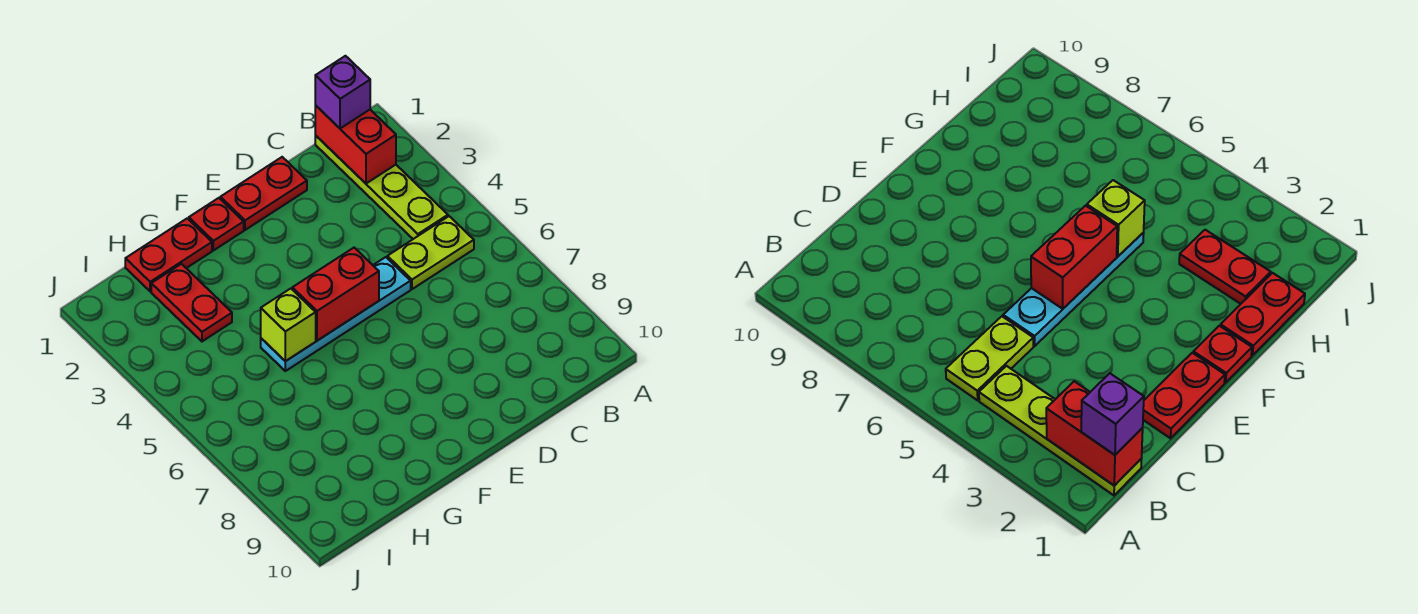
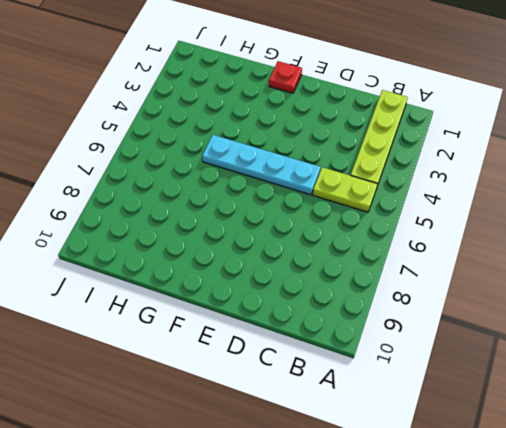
none -> red 1x2 plate [220,157,307,230]
none -> red 1x2 plate [125,218,212,291]

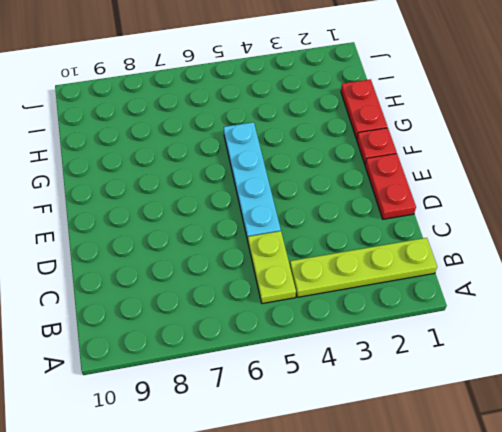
none -> red 1x2 plate [151,264,232,341]
none -> red 1x2 brick [315,106,396,184]

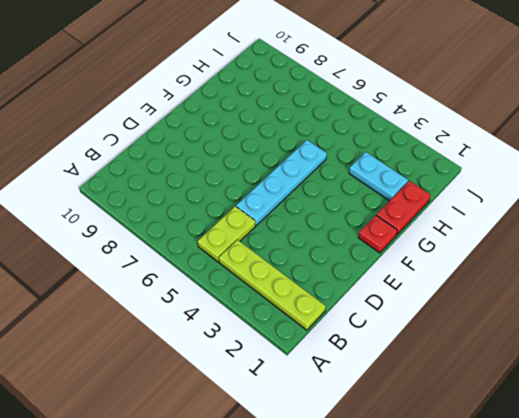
cyan 1x2 plate [349,152,408,201] -> red 1x2 plate [151,264,232,341]
none -> red 1x2 plate [220,157,307,230]
none -> red 1x2 brick [315,106,396,184]

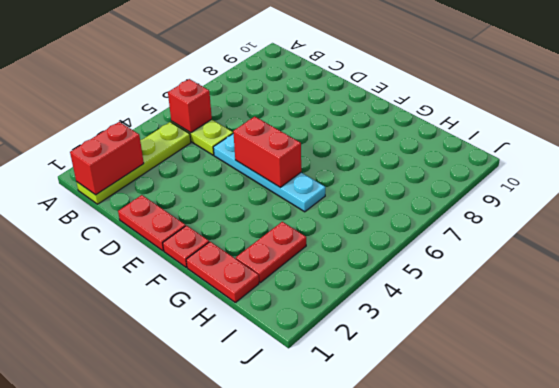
red 1x1 brick [168,79,212,133] -> none
none -> lime 1x1 brick [261,289,316,361]
none -> purple 1x1 brick [315,56,370,128]

